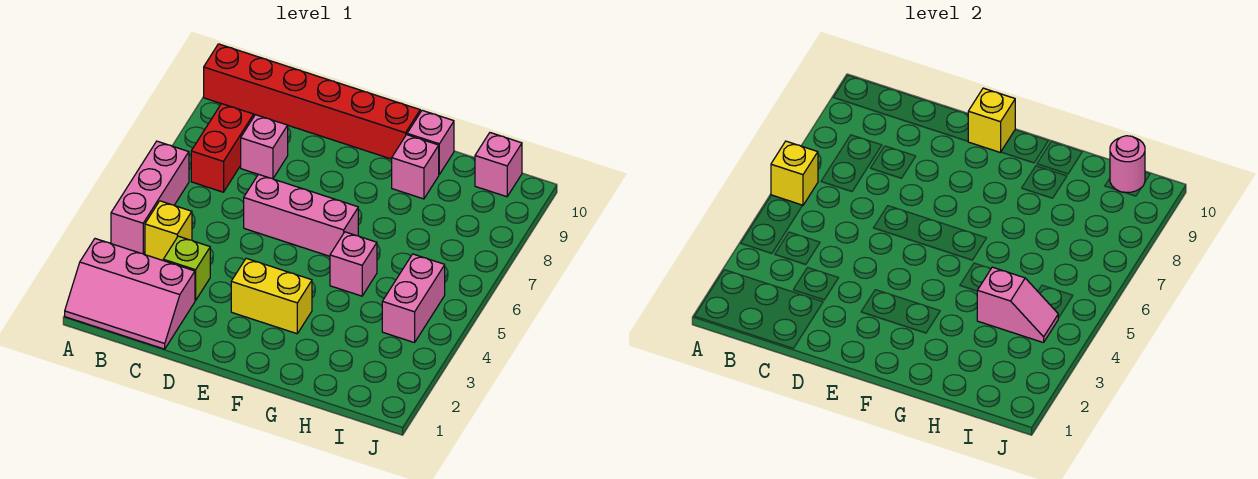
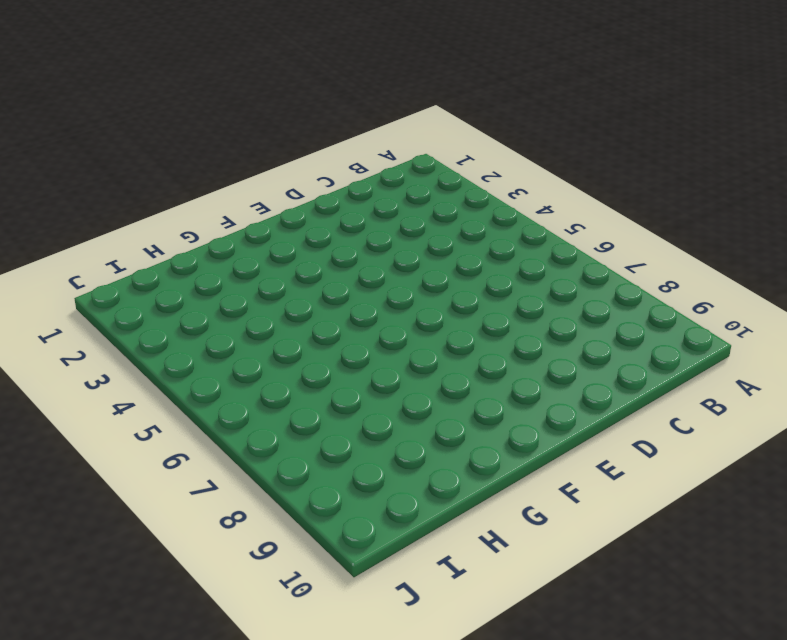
none -> pink 2x3 slope [65,239,195,349]
none -> pink 1x3 brick [111,141,189,254]
none -> red 1x6 brick [204,44,420,159]

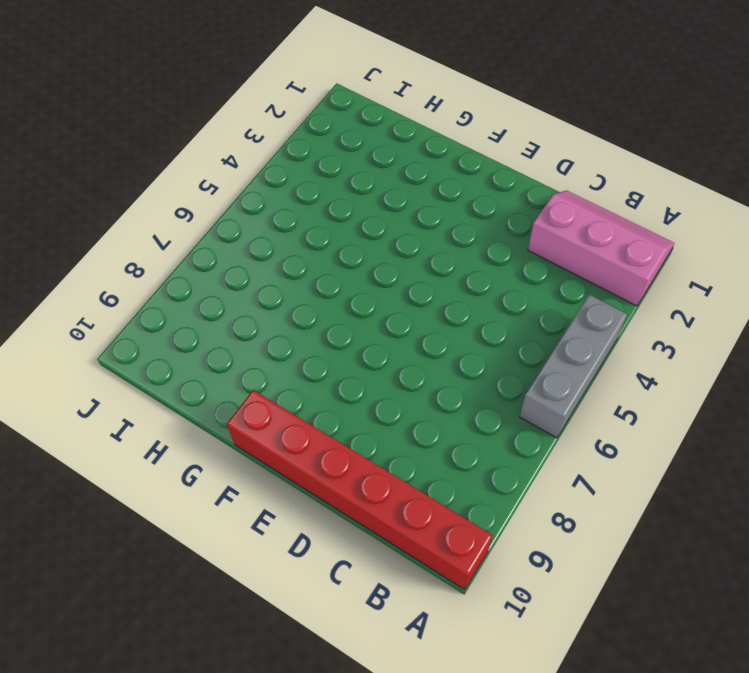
grey 1x3 brick [520,295,627,438] -> pink 1x3 brick [111,141,189,254]
none -> yellow 1x1 brick [145,201,192,260]
none -> red 1x2 brick [191,104,254,192]
none -> lime 1x1 brick [163,236,210,301]

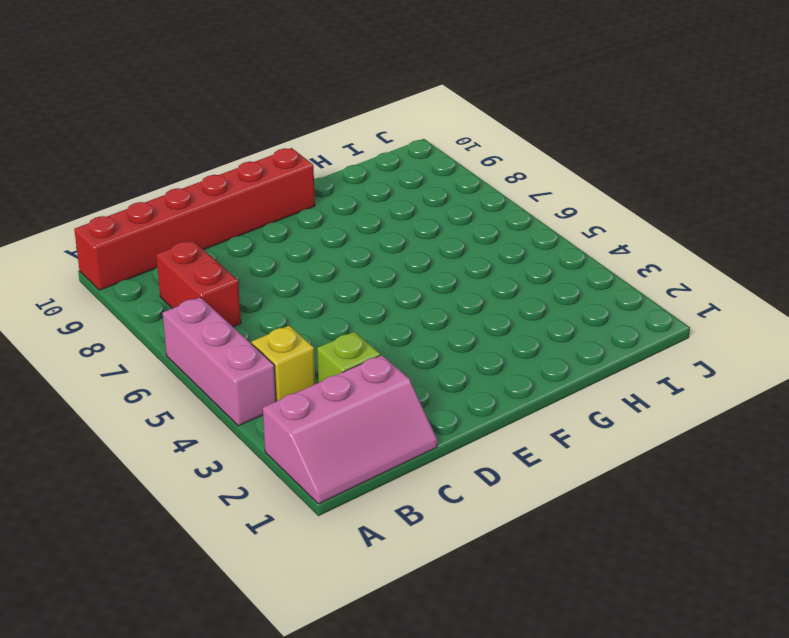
none -> pink 1x1 brick [241,115,288,179]
none -> pink 1x3 brick [244,174,358,256]
none -> yellow 1x2 brick [231,258,312,334]

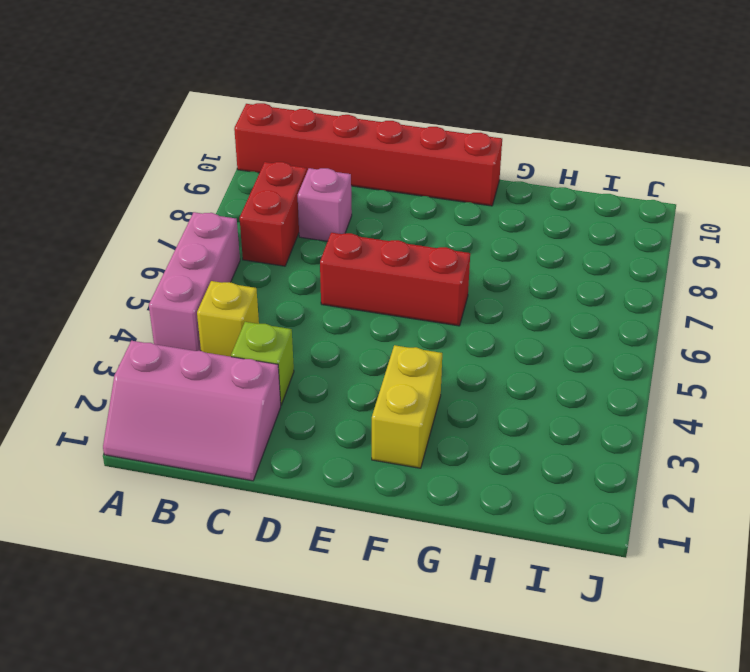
red 1x3 brick [320,233,470,326] -> pink 1x3 brick [244,174,358,256]
yellow 1x2 brick [372,345,442,468] -> yellow 1x2 brick turned to [231,258,312,334]
none -> pink 1x1 brick [330,232,377,296]
none -> pink 1x1 brick [392,135,439,199]
none -> pink 1x1 brick [407,110,454,174]

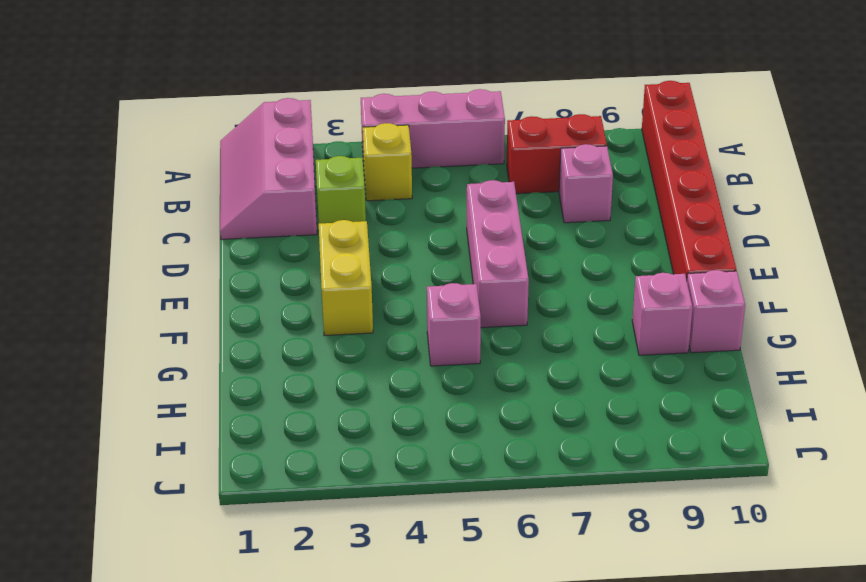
none -> pink 1x2 brick [382,254,445,343]
none -> pink 1x1 brick [475,133,522,197]
none -> yellow 1x1 brick [771,141,818,205]

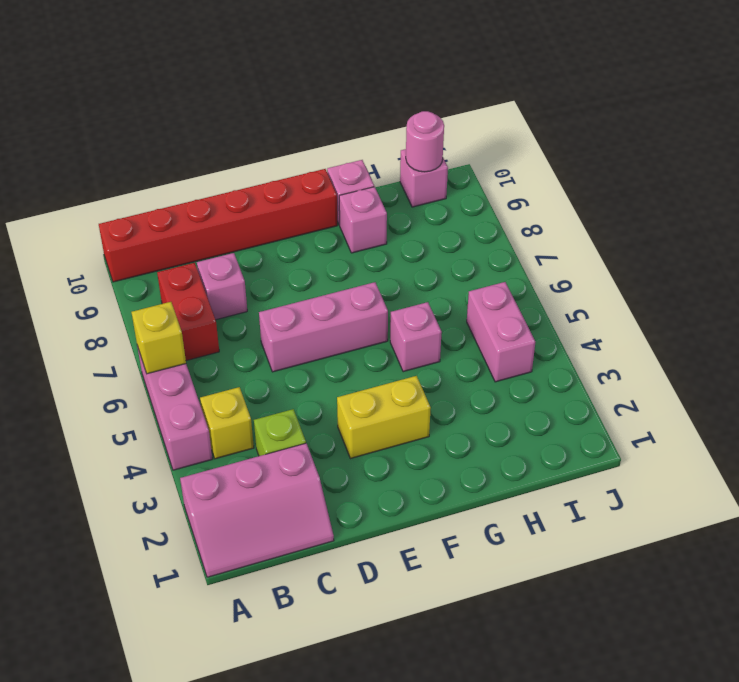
none -> yellow 1x1 brick [968,88,1015,153]
none -> pink 1x2 slope [977,267,1058,343]

